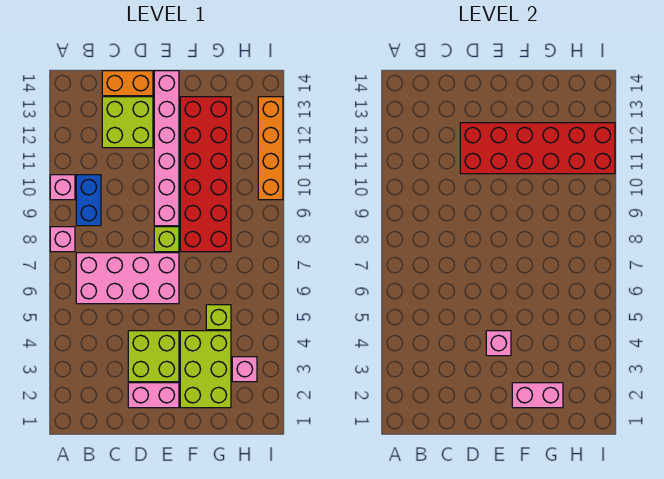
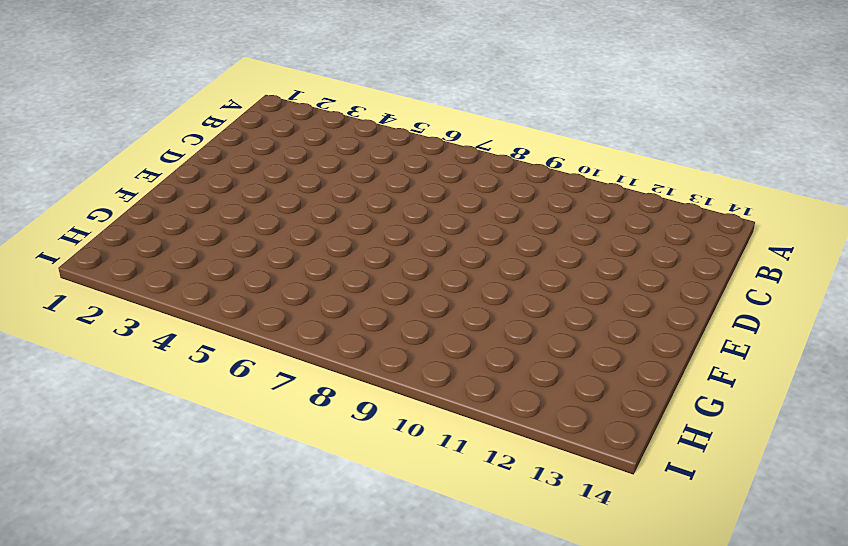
none -> pink 1x1 brick [50,227,75,252]
none -> pink 1x1 brick [50,175,75,200]
none -> pink 2x4 brick [76,253,179,304]

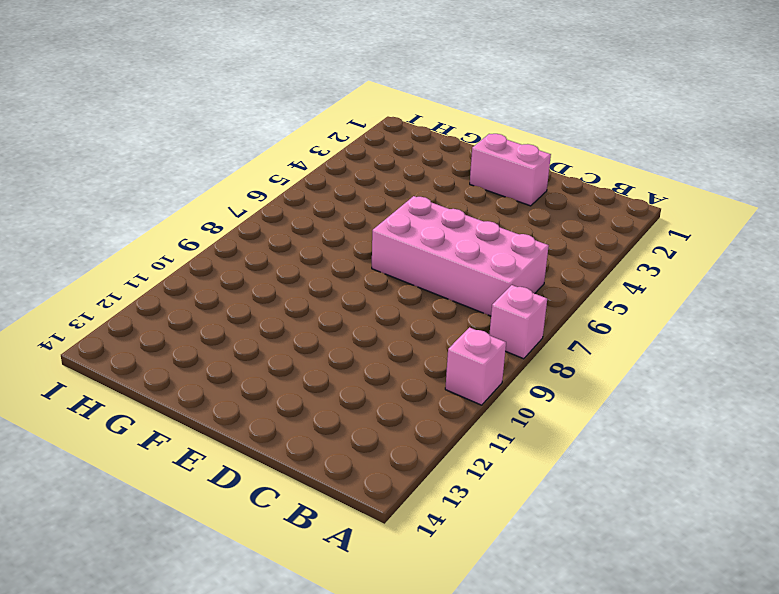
none -> blue 1x2 brick [76,175,101,226]
none -> lime 2x2 brick [102,97,153,148]
none -> orange 1x2 brick [102,71,153,96]

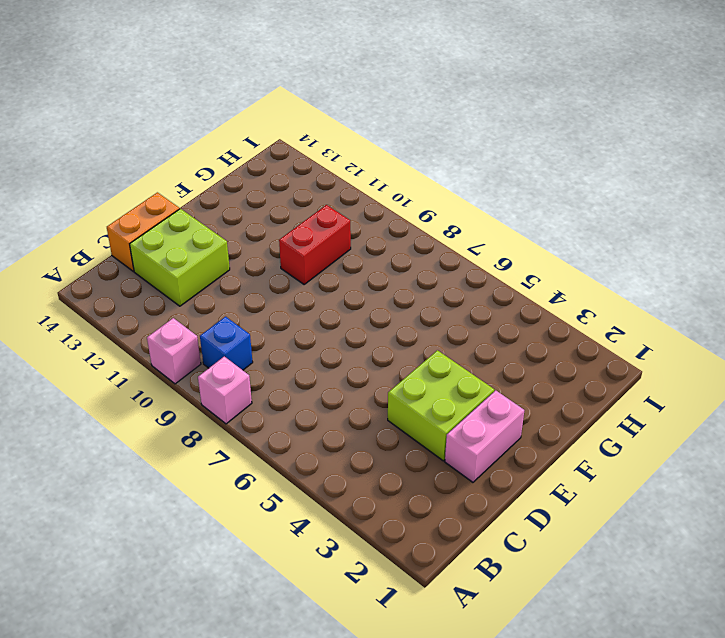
blue 1x1 brick [200,317,253,370] -> blue 1x2 brick [76,175,101,226]
red 1x2 brick [279,205,351,284] -> red 2x6 brick [180,97,231,252]
none -> pink 2x4 brick [76,253,179,304]
none -> lime 1x1 brick [154,227,179,252]
none -> pink 1x6 brick [154,71,179,226]

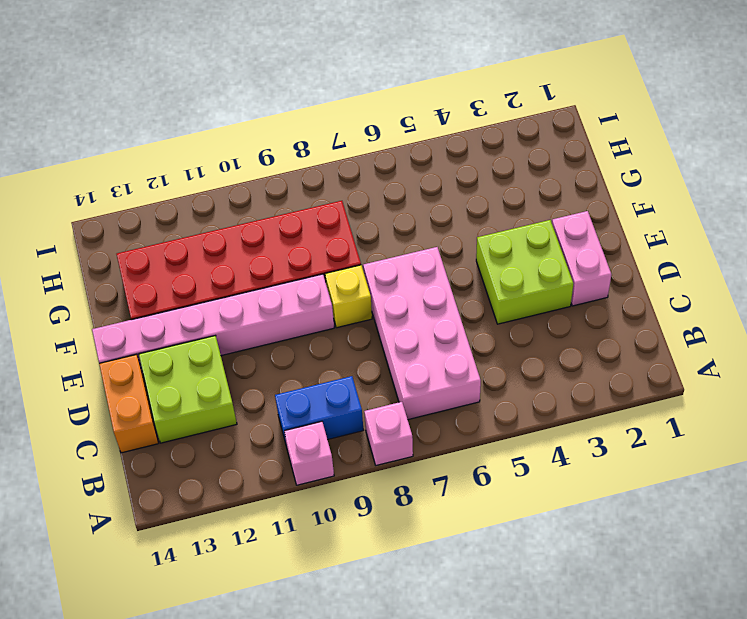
yellow 1x1 brick [325,265,372,328] -> lime 1x1 brick [154,227,179,252]
none -> lime 2x3 brick [180,331,231,408]
none -> lime 1x1 brick [206,305,231,330]
none -> pink 1x1 brick [232,357,257,382]

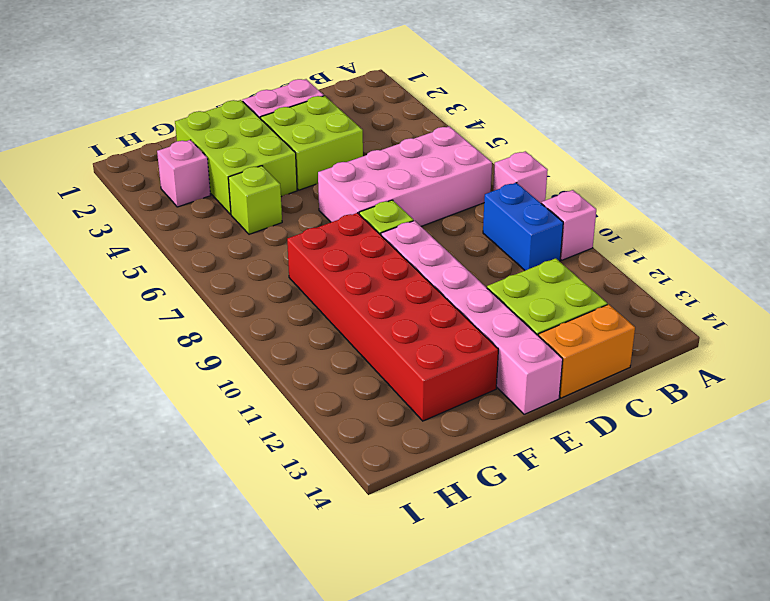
none -> orange 1x4 brick [258,97,283,200]
none -> red 2x6 brick [460,123,615,174]
none -> pink 1x1 brick [486,331,511,356]

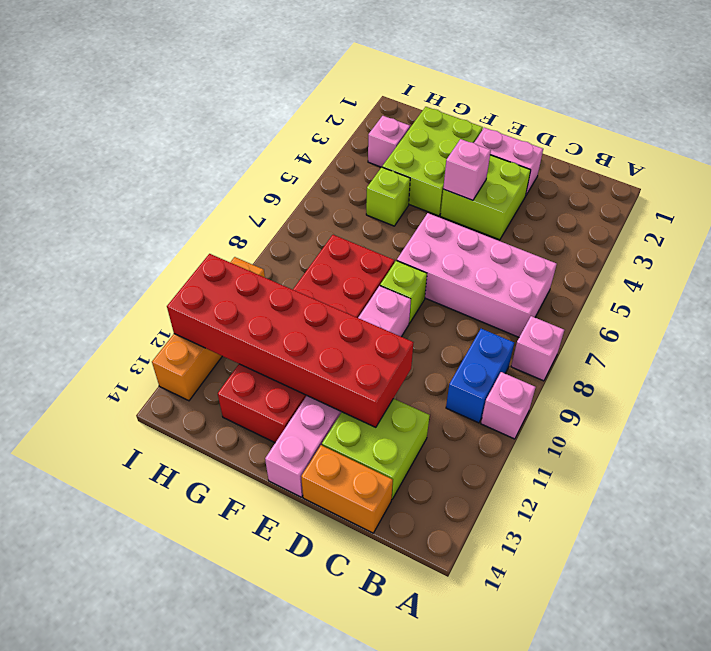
none -> pink 1x2 brick [512,383,563,408]

